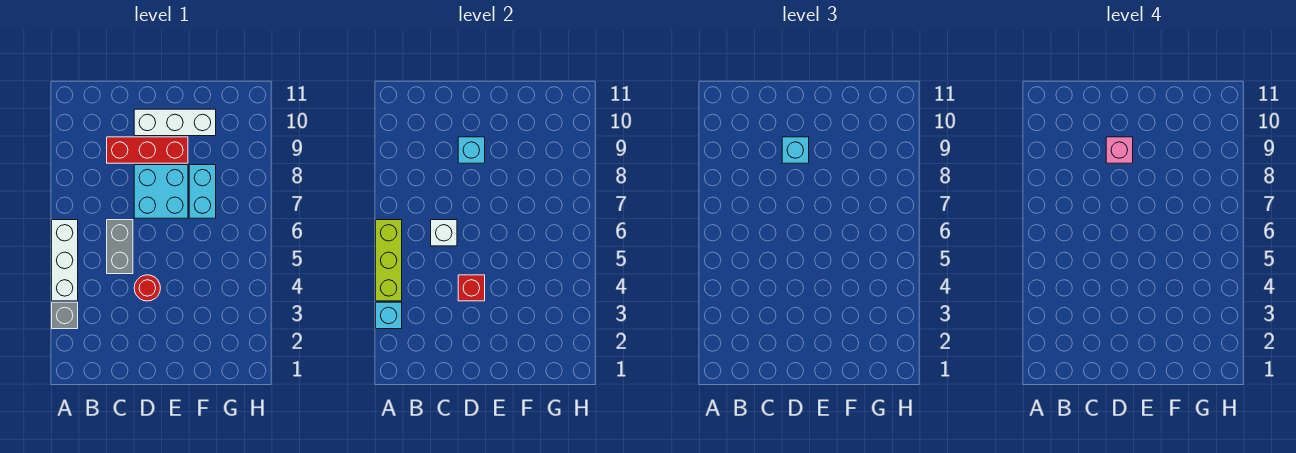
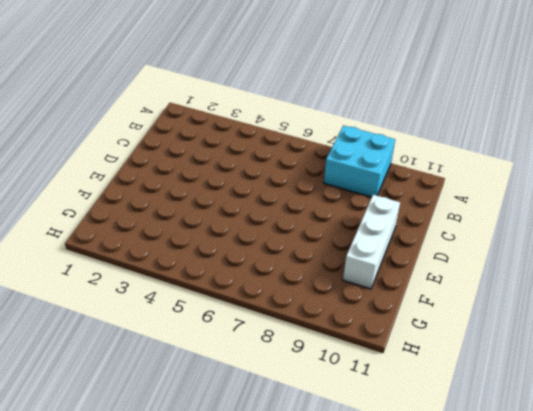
cyan 2x2 brick [324,125,395,197] -> cyan 2x2 brick moved to [134,165,188,218]
none -> grey 1x1 brick [52,302,78,329]
none -> white 1x3 brick [52,220,78,301]
none -> grey 1x2 brick [107,220,133,274]

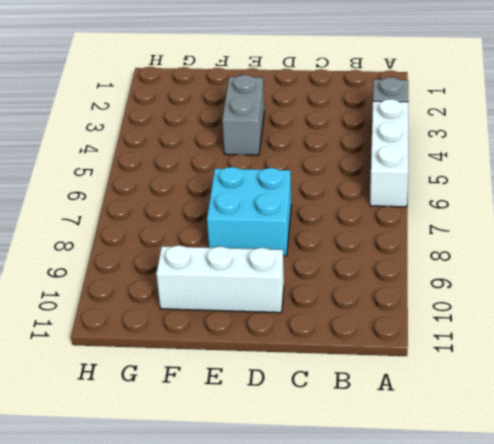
grey 1x2 brick [222,75,264,155] -> grey 1x2 brick moved to [107,220,133,274]
none -> red 1x3 brick [107,137,188,163]
none -> red 1x1 round brick [134,275,160,301]
none -> cyan 1x2 brick [189,165,216,218]

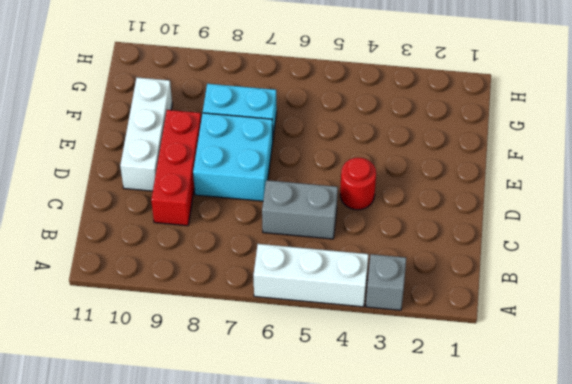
none -> cyan 1x1 brick [376,302,402,329]
none -> lime 1x3 brick [376,220,402,301]
none -> white 1x1 brick [431,220,457,246]

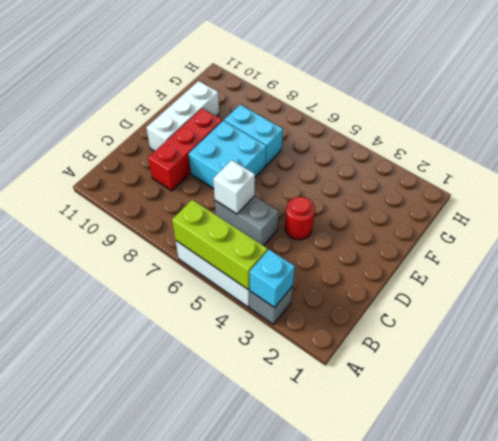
none -> red 1x1 brick [458,275,485,301]
none -> cyan 1x1 brick [458,137,485,163]
none -> cyan 1x1 brick [782,137,809,163]

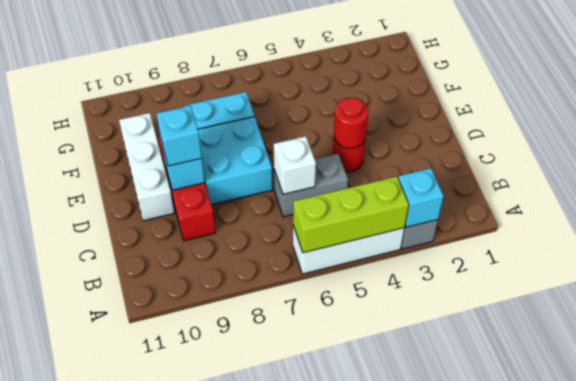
red 1x1 round brick [334,98,368,148] -> red 1x1 brick [458,275,485,301]
none -> pink 1x1 brick [1106,137,1133,163]

